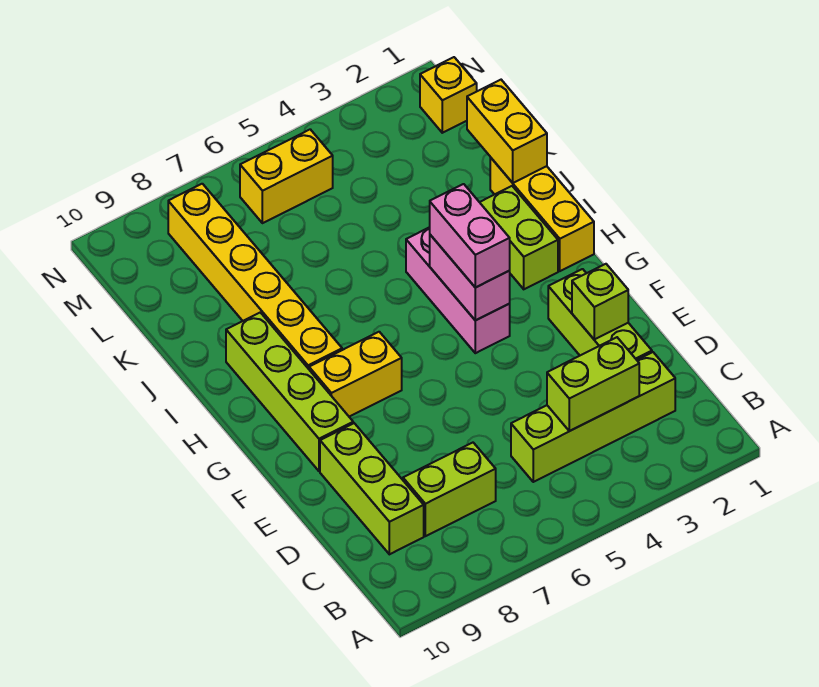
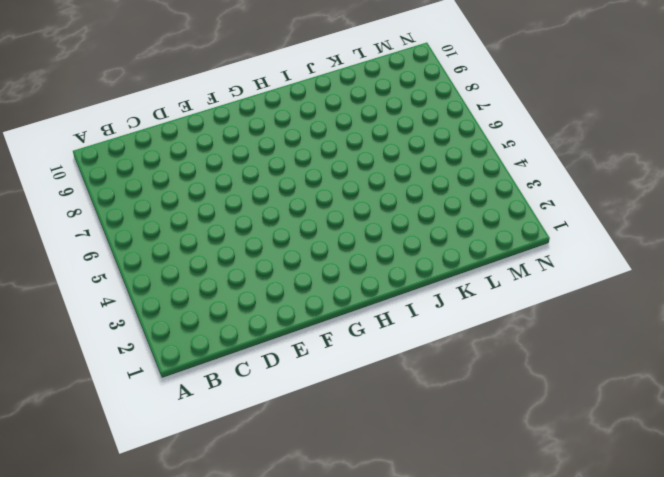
none -> lime 1x4 brick [511,352,675,482]
none -> lime 1x2 brick [403,443,496,536]
none -> lime 1x3 brick [320,423,424,554]

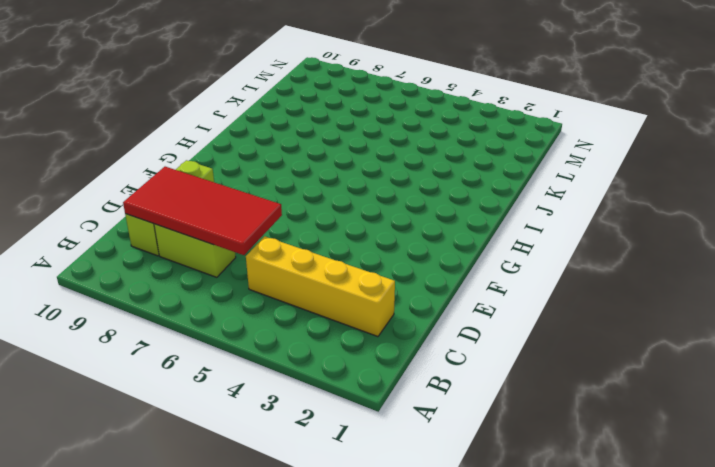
yellow 1x4 brick [246,236,395,337] -> lime 1x4 brick [511,352,675,482]
red 2x4 tile [123,167,282,255] -> none
none -> lime 1x3 brick [548,269,652,360]
none -> lime 1x4 brick [226,312,353,471]
none -> pink 1x3 brick [406,227,510,353]

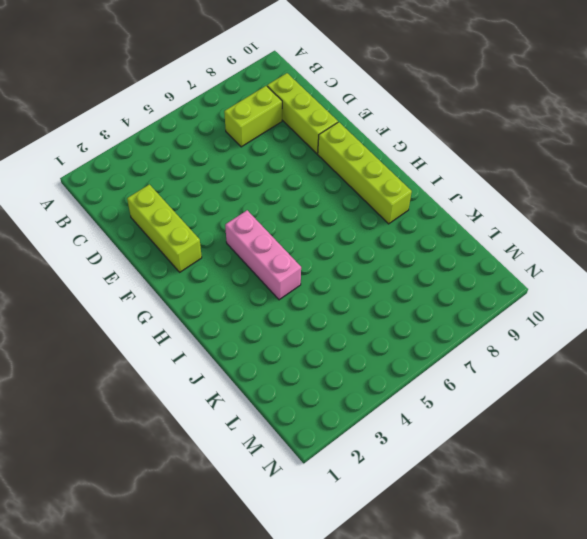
none -> lime 1x4 brick [511,352,675,482]
none -> yellow 1x2 brick [309,332,402,417]
none -> yellow 1x3 brick [490,157,594,271]

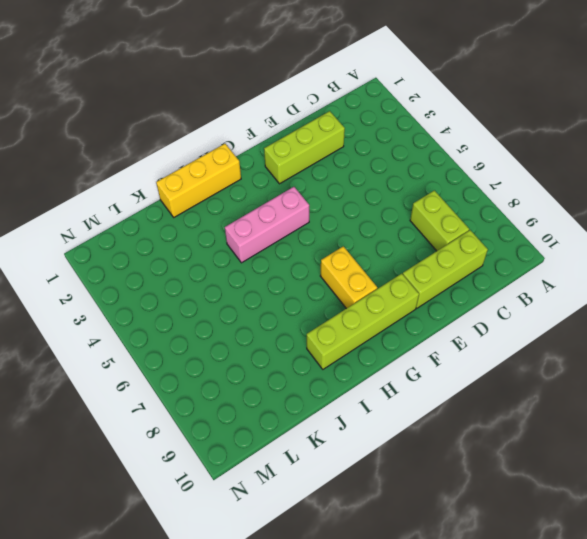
none -> lime 1x4 brick [511,352,675,482]
none -> lime 1x2 brick [480,186,558,289]
none -> yellow 1x6 brick [168,184,342,369]

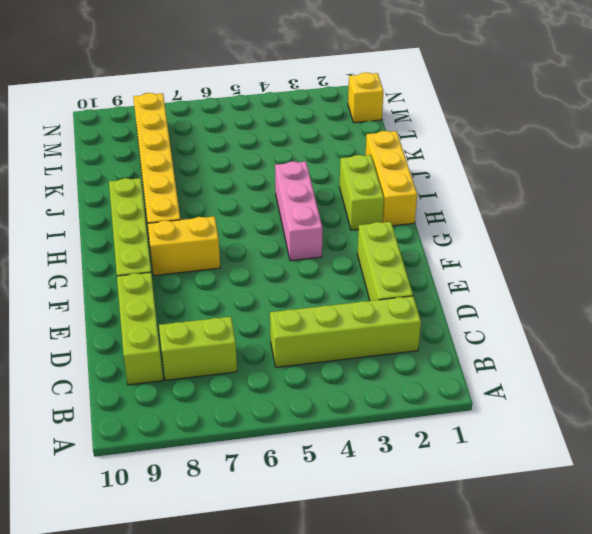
none -> yellow 1x2 brick [240,129,333,223]
none -> lime 1x2 brick [547,337,639,431]
none -> lime 1x1 brick [572,264,628,339]

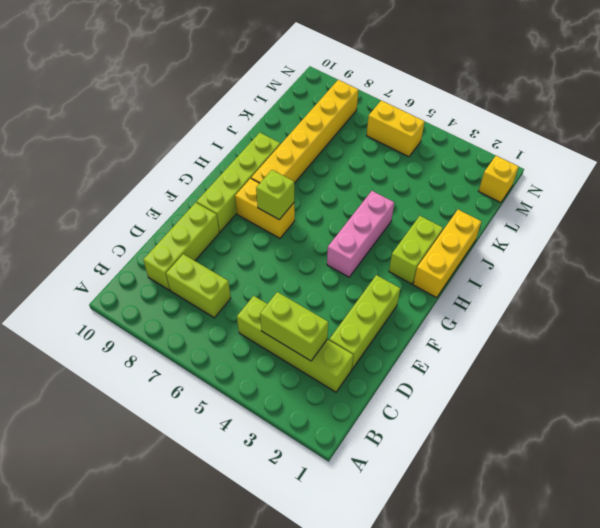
lime 1x1 brick [256,170,294,220] -> lime 1x1 brick moved to [572,264,628,339]
none -> pink 1x2 brick [430,235,510,320]
none -> yellow 1x2 brick [467,80,547,183]
none -> pink 1x2 brick [430,184,510,288]

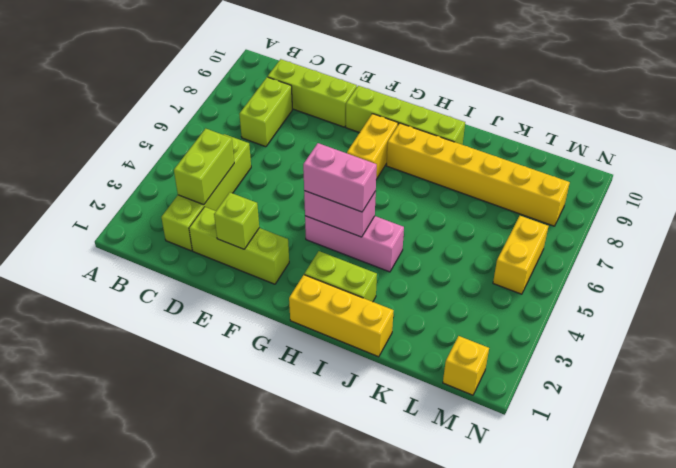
none -> yellow 1x2 brick [467,80,547,183]

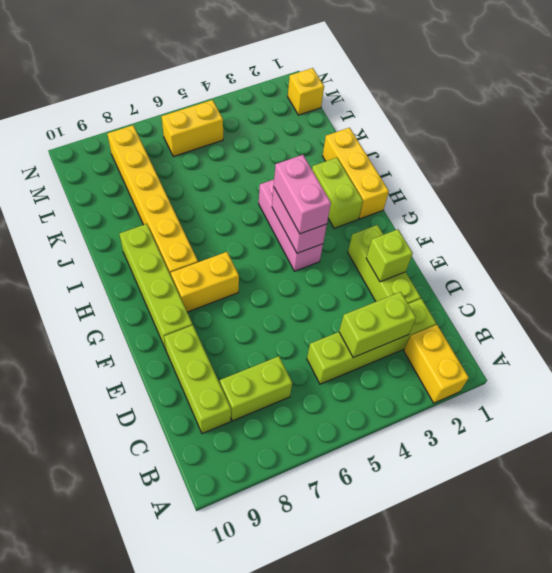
yellow 1x2 brick [404,325,469,403] -> yellow 1x2 brick moved to [467,80,547,183]

